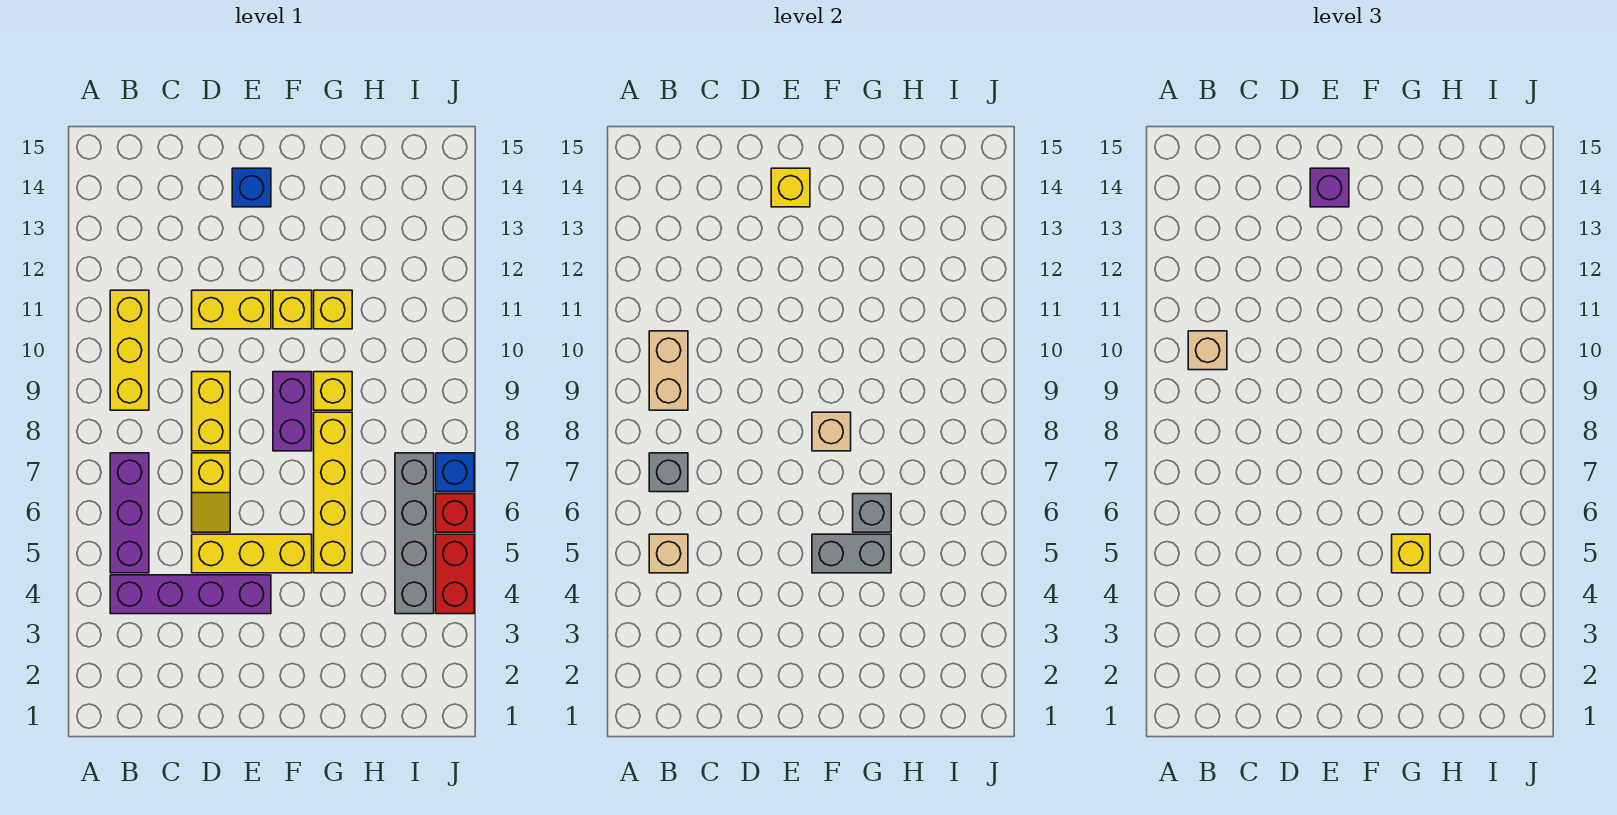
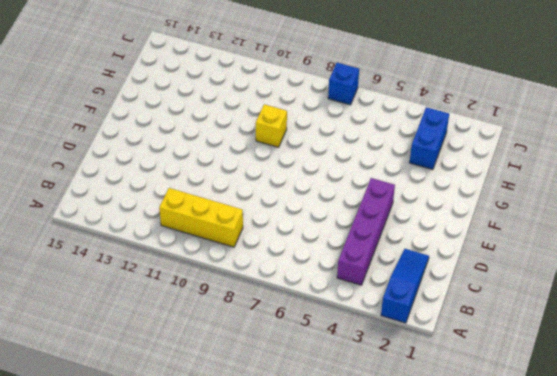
blue 1x3 slope [381,249,429,323] -> none
blue 1x2 brick [409,107,449,170] -> none
none -> purple 1x3 brick [110,453,149,573]
none -> yellow 1x3 brick [192,534,312,573]
none -> yellow 1x2 slope [192,453,230,532]

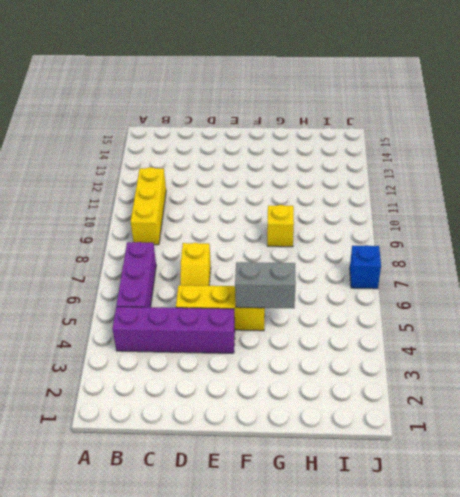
none -> yellow 1x2 brick [192,372,230,451]
none -> yellow 1x2 brick [192,290,271,329]
none -> blue 1x1 brick [232,168,271,207]

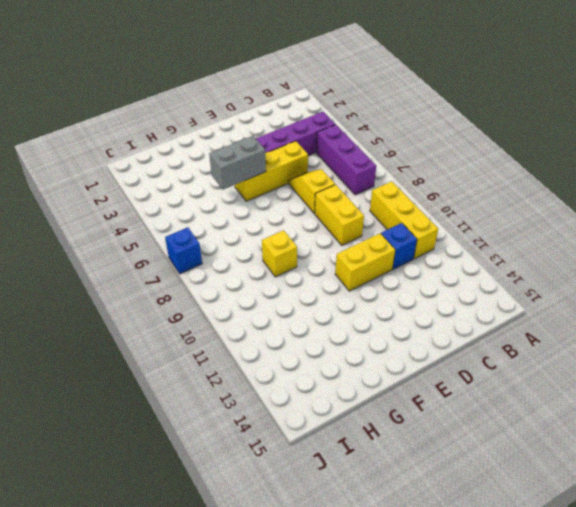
blue 1x1 brick [381,223,417,269] -> blue 1x1 brick moved to [232,168,271,207]
none -> purple 1x2 brick [273,372,312,451]
none -> yellow 1x1 brick [273,290,312,329]
none -> yellow 1x4 brick [314,412,352,573]

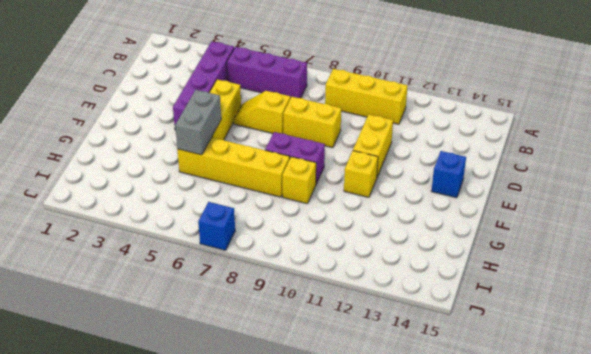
none -> yellow 1x1 brick [314,290,352,329]
none -> grey 1x4 brick [395,453,434,614]
none -> red 1x2 brick [436,534,474,614]

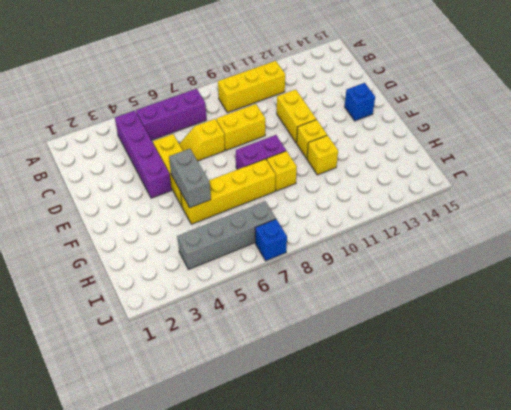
none -> red 1x2 brick [436,534,474,614]
none -> red 1x1 brick [436,494,474,532]
none -> tan 1x1 brick [649,534,688,573]

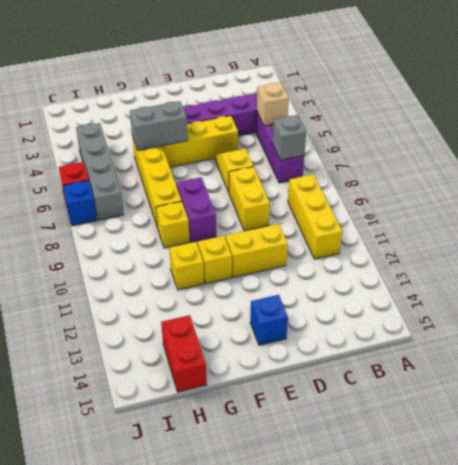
red 1x2 brick [161,315,207,392] -> red 1x2 brick moved to [436,534,474,614]
none -> tan 1x2 brick [649,331,688,410]
none -> yellow 1x1 brick [771,168,810,207]
none -> tan 1x1 brick [812,412,851,451]

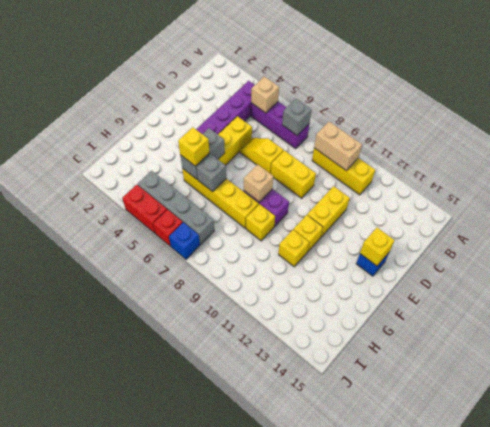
none -> tan 1x1 brick [1188,331,1227,370]
none -> purple 1x1 brick [1310,168,1349,207]

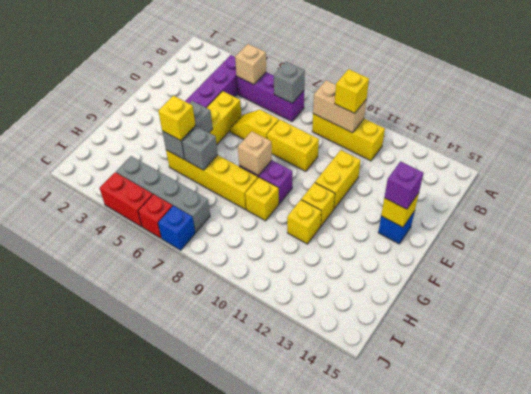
yellow 1x1 brick [335,69,369,113] -> tan 1x1 brick [1188,331,1227,370]

